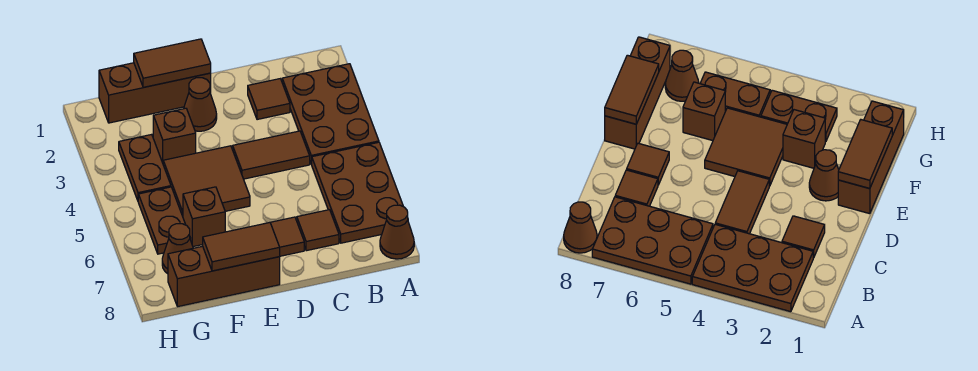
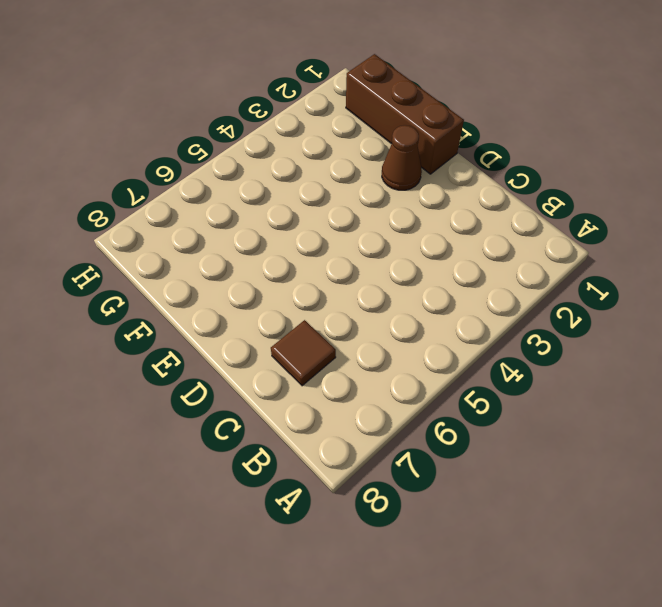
none -> brown 2x3 plate [282,64,379,164]
none -> brown 2x3 plate [311,142,403,243]
none -> brown 1x1 cone [380,205,414,259]

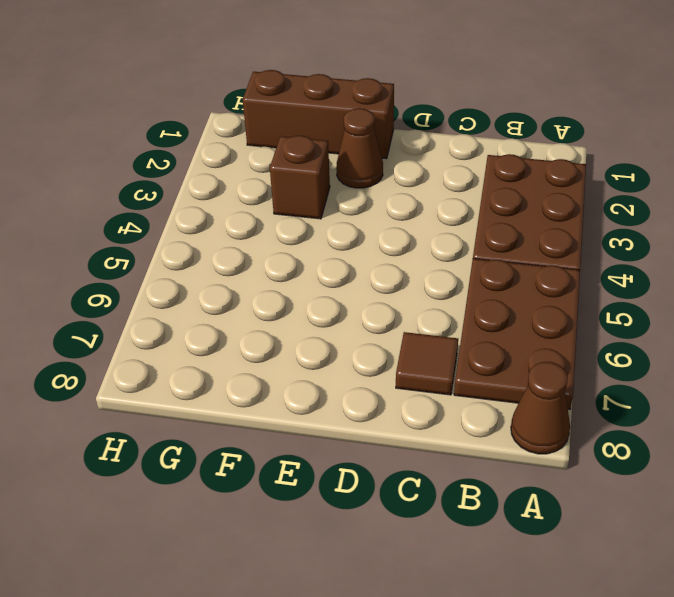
none -> brown 1x1 tile [248,79,290,120]
none -> brown 1x2 tile [233,131,310,179]
none -> brown 1x1 tile [270,217,304,256]

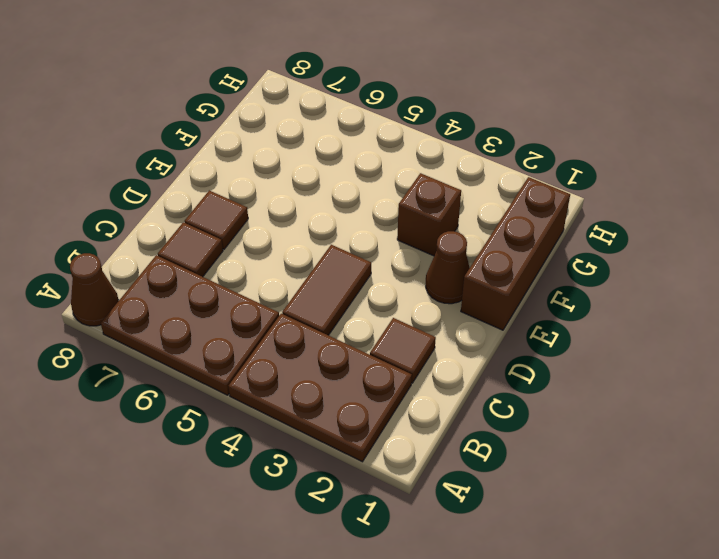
none -> brown 2x2 tile [163,146,250,216]
none -> brown 1x3 brick [168,246,280,307]
none -> brown 1x1 brick [183,187,225,247]

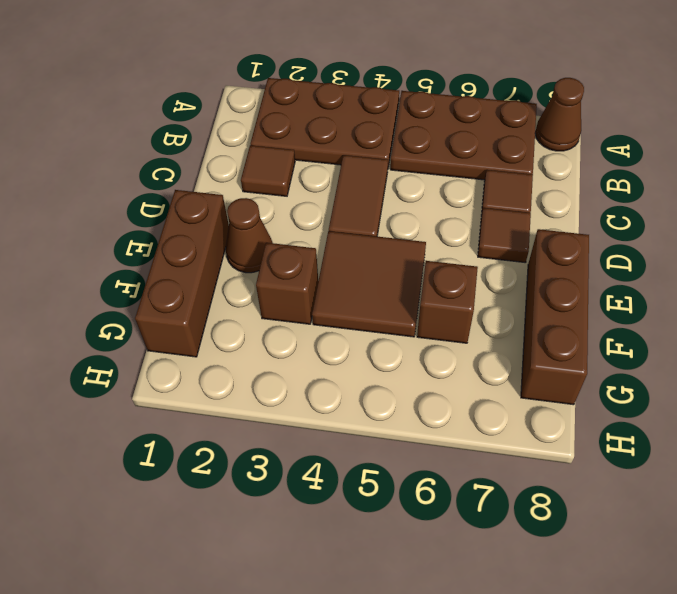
none -> brown 1x2 plate [119,134,171,200]
none -> brown 1x2 plate [138,187,191,254]
none -> brown 1x1 cone [162,224,193,274]

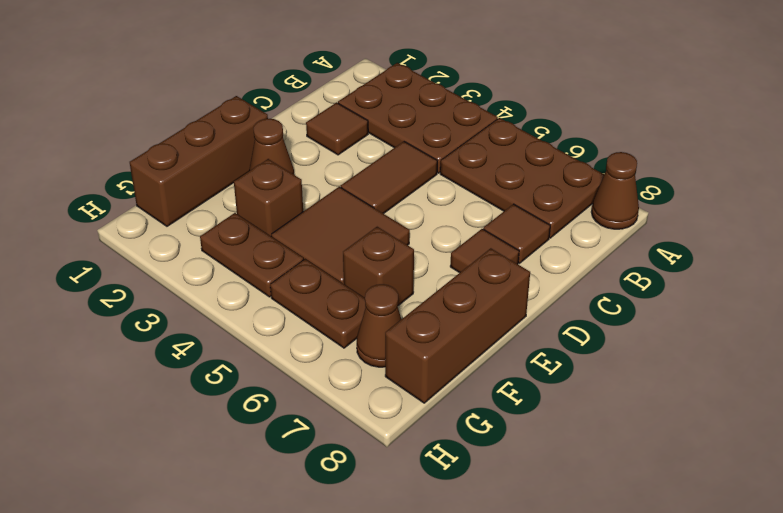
none -> brown 1x2 tile [134,39,211,87]
none -> brown 1x2 tile [203,223,280,271]

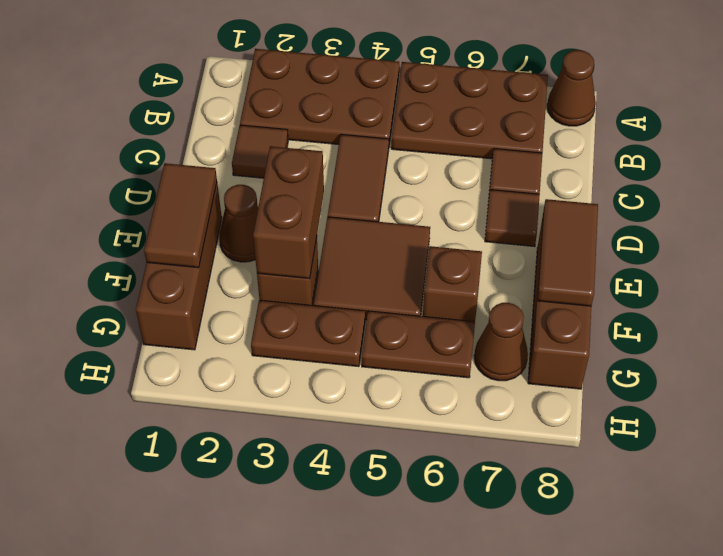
brown 1x2 brick [253,146,324,279] -> none

